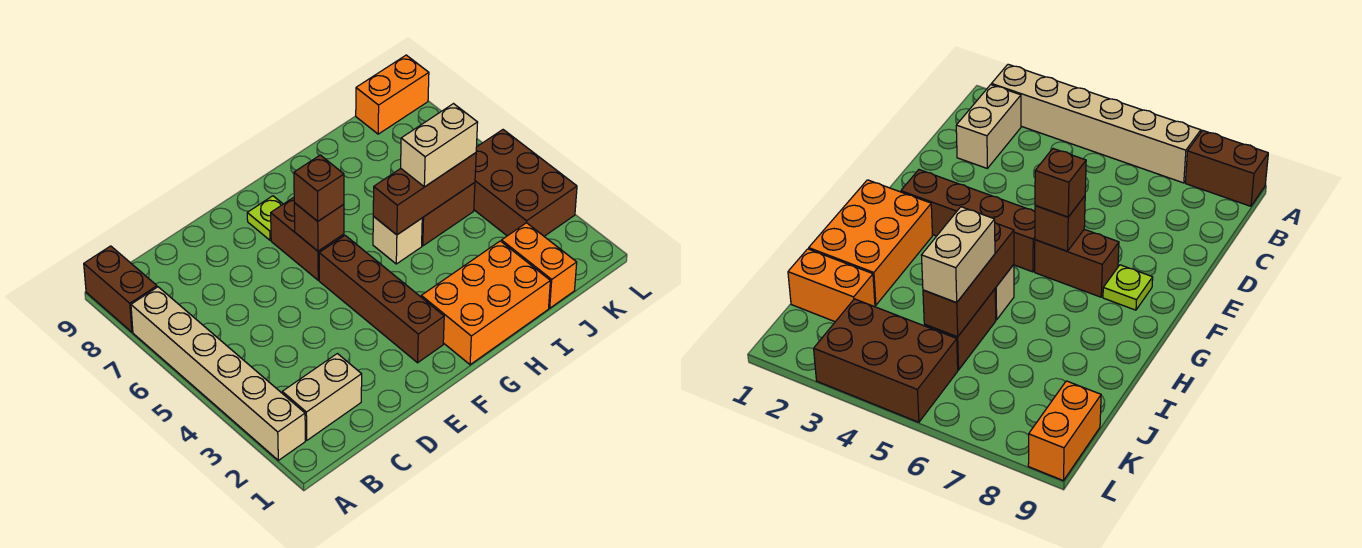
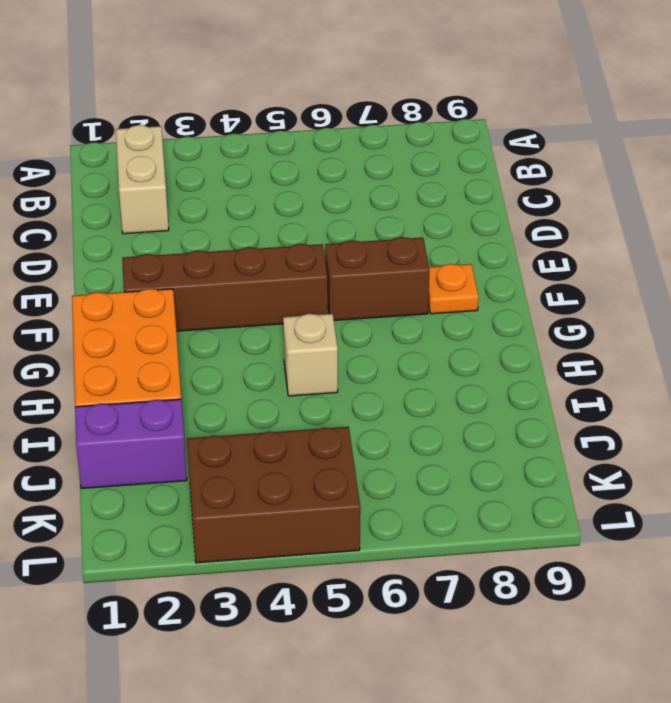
orange 1x1 plate [428,264,479,314] -> lime 1x1 plate [247,196,283,240]
purple 1x2 brick [75,399,187,488] -> orange 1x2 brick [501,223,577,308]
none -> tan 1x6 brick [131,287,305,460]
none -> brown 1x2 brick [84,246,157,332]
none -> brown 1x2 brick [422,183,475,246]

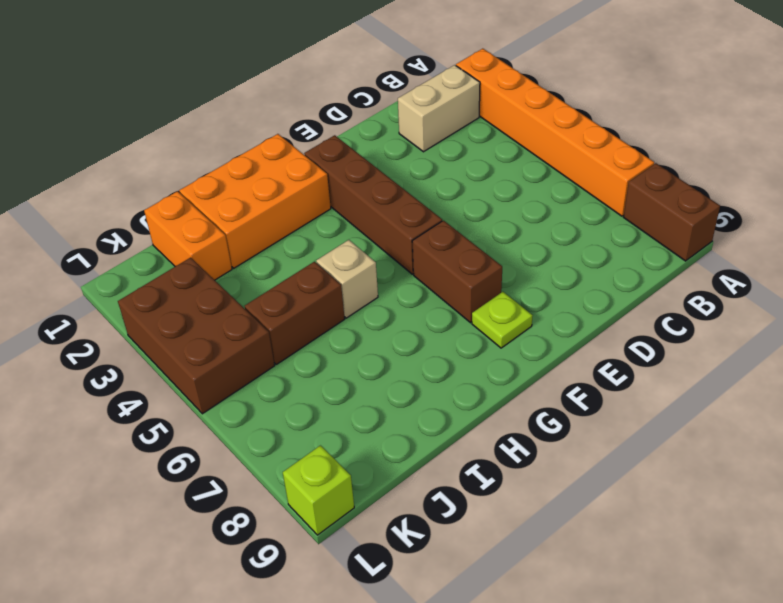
orange 1x6 brick [456,49,654,216] -> tan 1x6 brick [131,287,305,460]
lime 1x1 brick [283,446,354,535] -> orange 1x2 brick [356,55,429,134]
none -> brown 1x1 brick [294,203,344,251]
none -> brown 1x3 brick [373,153,476,235]
none -> brown 1x1 brick [294,155,344,221]

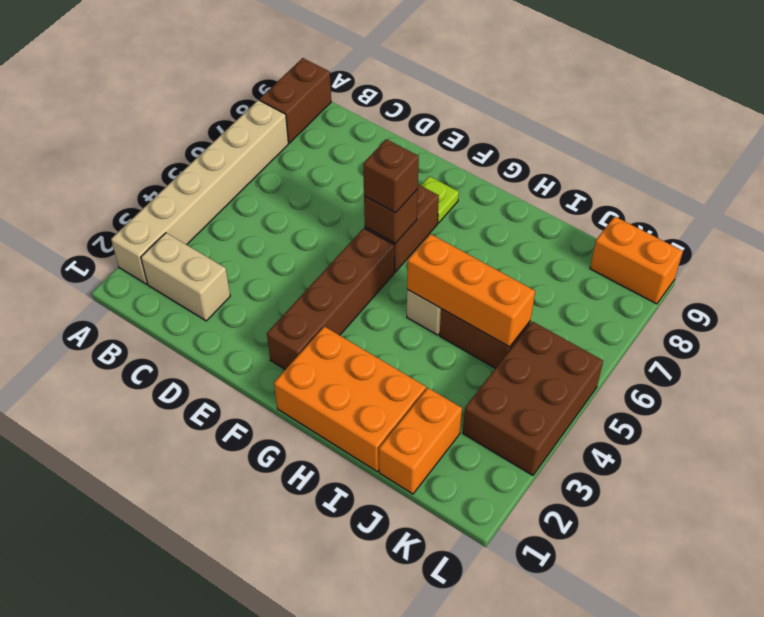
orange 1x3 brick [407,234,535,347] -> brown 1x3 brick [373,153,476,235]
none -> tan 1x2 brick [401,104,478,187]

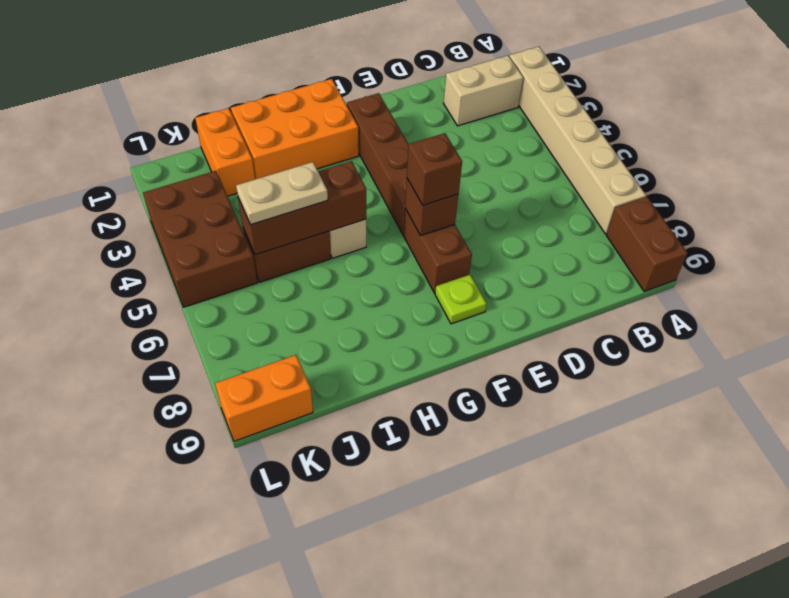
tan 1x2 plate [236,162,328,225] -> tan 1x2 brick [401,104,478,187]

